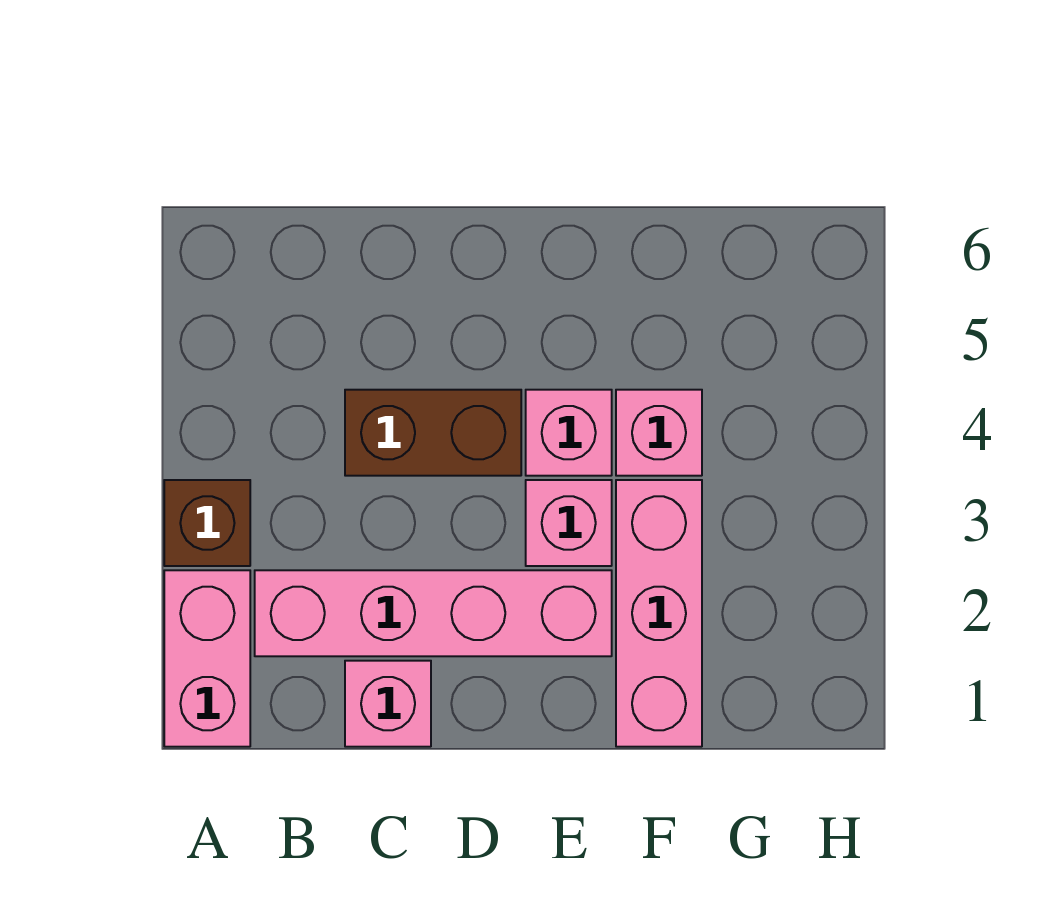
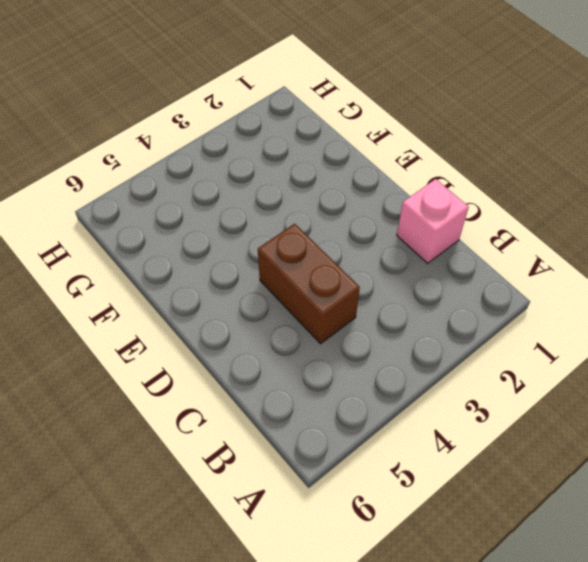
none -> pink 1x2 brick [164,570,250,747]
none -> brown 1x1 brick [164,480,250,566]

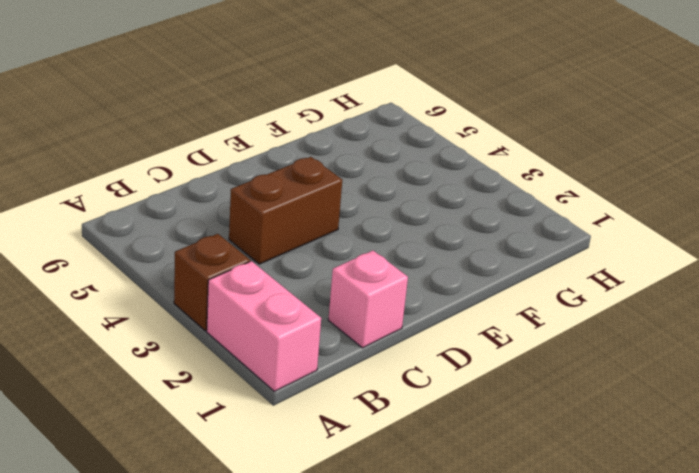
none -> pink 1x4 brick [255,570,612,656]
none -> pink 1x1 brick [526,480,612,566]

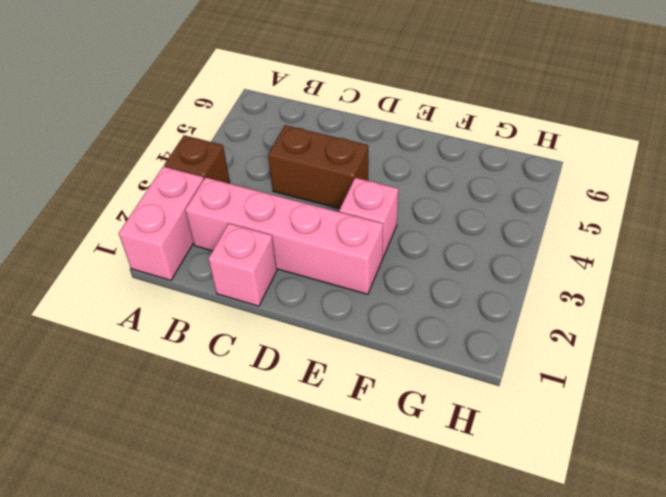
none -> pink 1x1 brick [526,390,612,476]
none -> pink 1x3 brick [616,480,702,747]

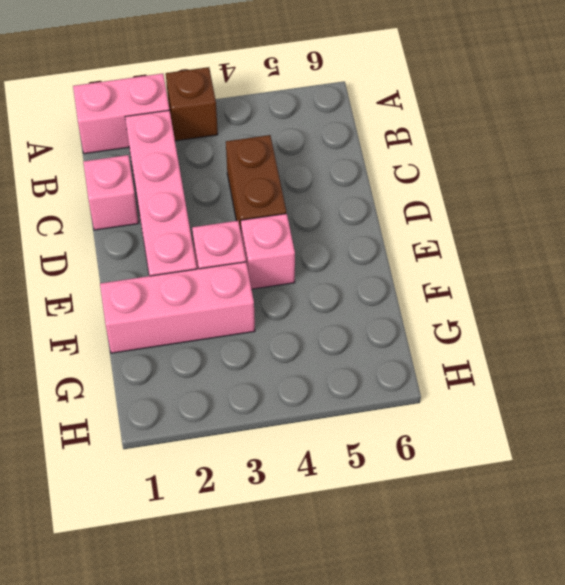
none -> pink 1x1 brick [616,390,702,476]

